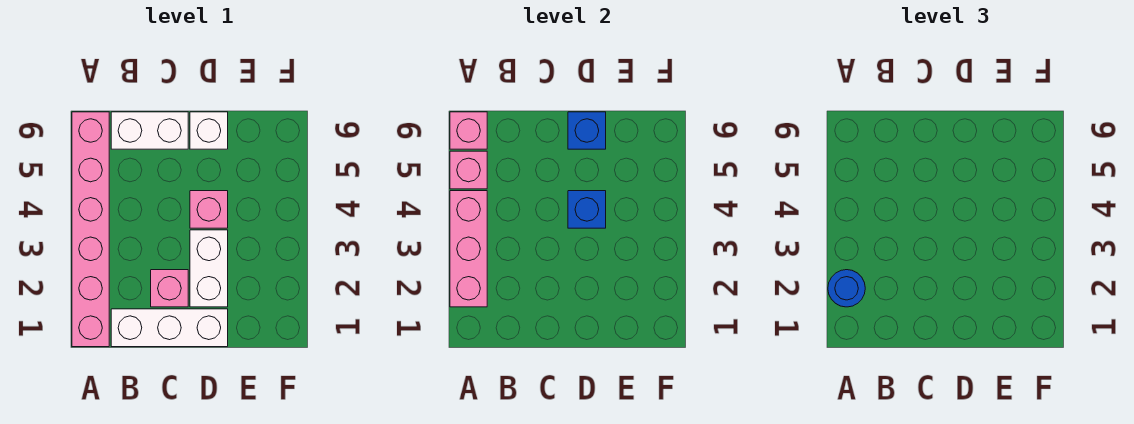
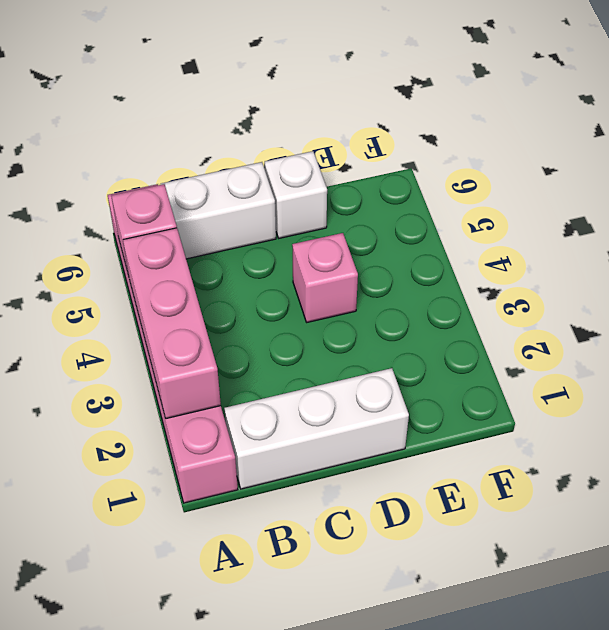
none -> pink 1x1 brick [151,270,188,307]
none -> white 1x2 brick [190,230,228,307]
none -> pink 1x1 brick [450,112,487,149]

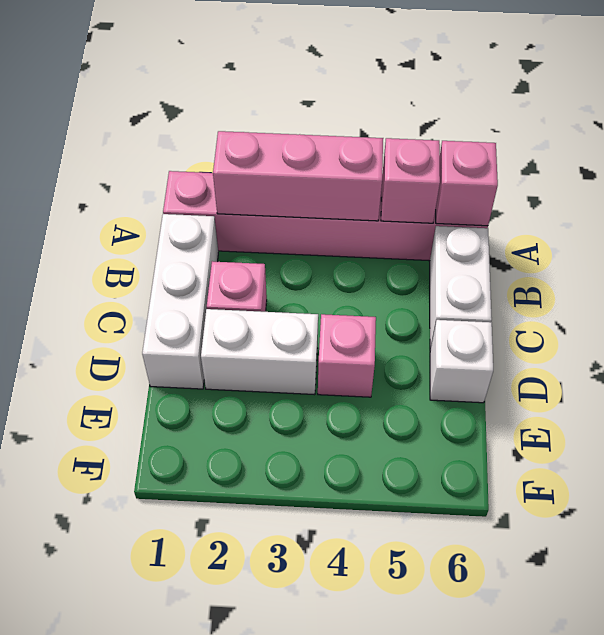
none -> blue 1x1 brick [568,191,606,228]
none -> blue 1x1 brick [568,112,606,149]
none -> blue 1x1 round brick [828,270,865,307]

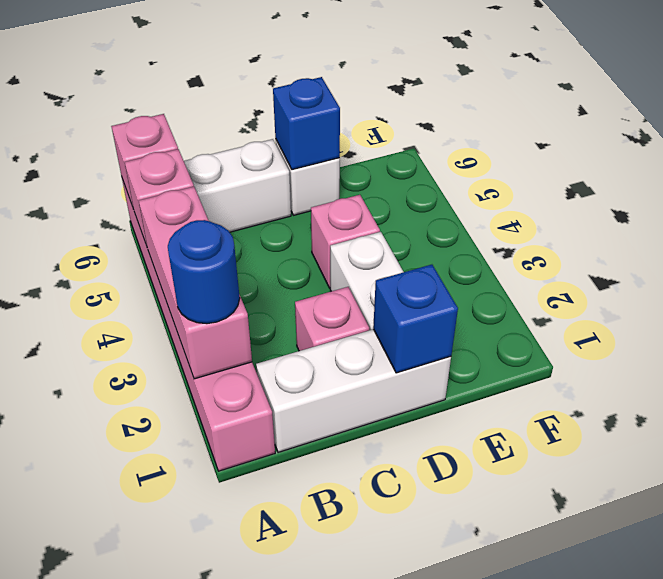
blue 1x1 brick [373,265,458,373] -> blue 1x1 brick moved to [568,191,606,228]

